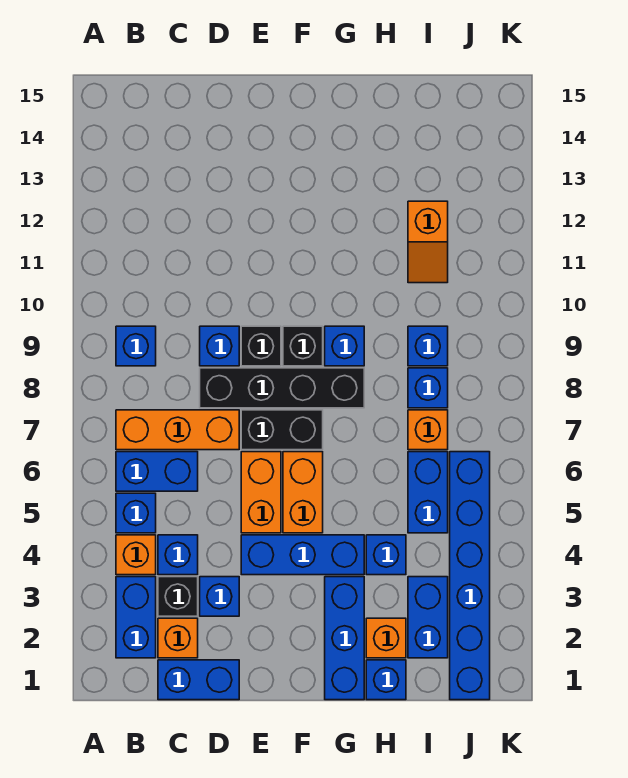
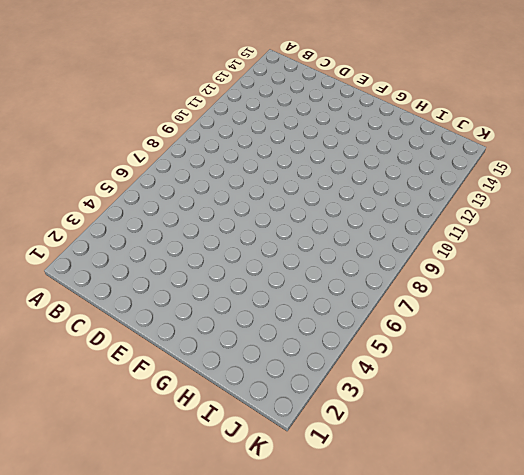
none -> blue 1x2 brick [116,577,156,658]
none -> orange 1x1 brick [116,535,156,575]
none -> blue 1x1 brick [116,493,156,533]
none -> blue 1x2 brick [116,452,198,491]

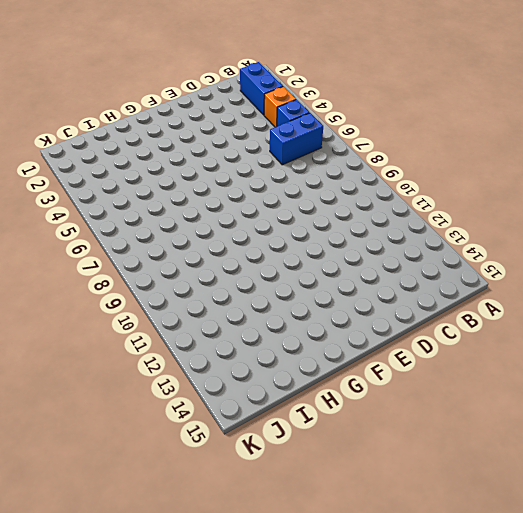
none -> orange 1x3 brick [116,410,239,450]
none -> blue 1x1 brick [116,326,156,366]
none -> blue 1x2 brick [158,660,239,700]
none -> orange 1x1 brick [158,618,198,658]

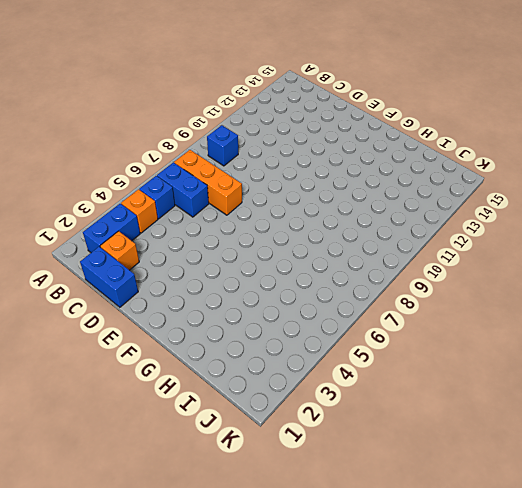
none -> black 1x1 brick [158,577,198,616]
none -> blue 1x1 brick [158,535,198,575]
none -> blue 1x1 brick [200,577,239,616]
none -> black 1x4 brick [200,368,364,408]

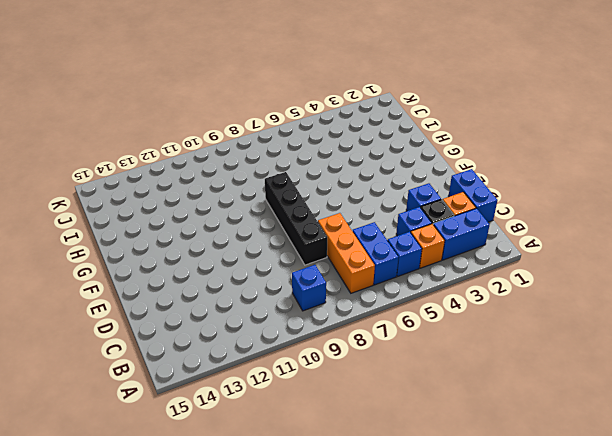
none -> blue 1x1 brick [200,326,239,366]
none -> blue 1x3 brick [241,535,364,575]
none -> orange 1x2 brick [241,452,281,533]
none -> black 1x2 brick [241,410,323,450]

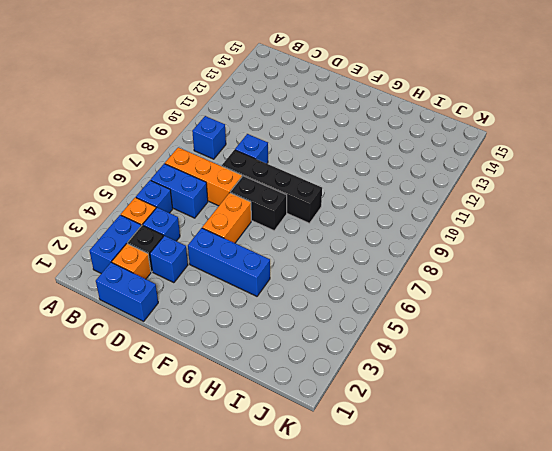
none -> black 1x1 brick [241,326,281,366]
none -> orange 1x2 brick [283,452,323,533]
none -> black 1x1 brick [283,326,323,366]
none -> blue 1x3 brick [325,577,364,700]

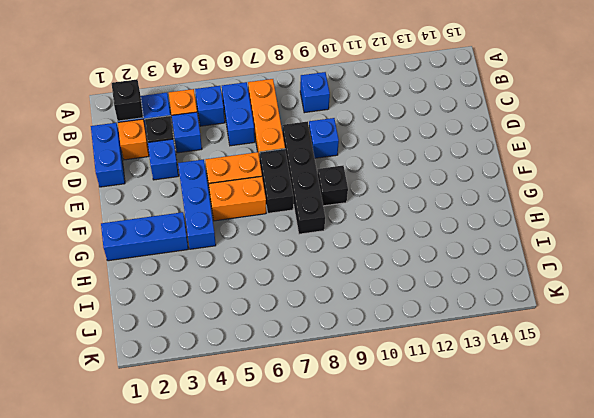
black 1x1 brick [112,79,143,121] -> black 1x1 brick moved to [241,326,281,366]
none -> blue 1x1 brick [325,326,364,366]
none -> blue 1x1 brick [366,660,406,700]
none -> orange 1x1 brick [366,618,406,658]
none -> blue 1x1 brick [366,535,406,575]

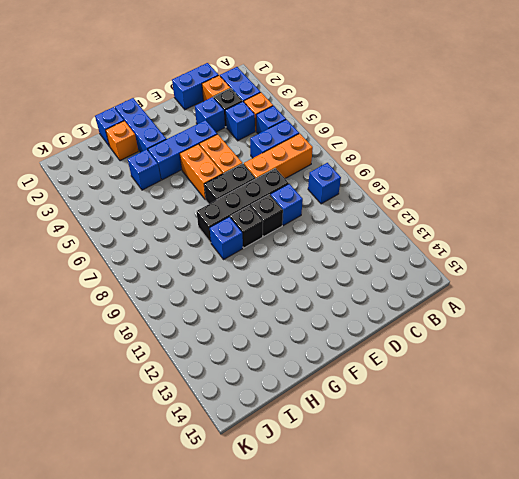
none -> blue 1x2 brick [408,577,448,658]
none -> blue 1x2 brick [408,452,448,533]
none -> orange 1x1 brick [408,410,448,450]
none -> blue 1x1 brick [408,368,448,408]

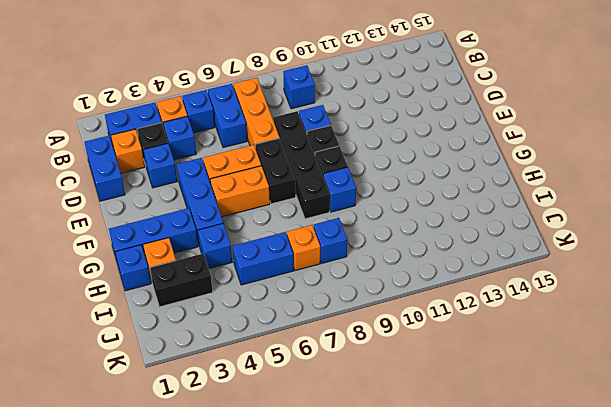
black 1x2 brick [150,253,213,307] -> blue 1x2 brick [408,577,448,658]
none -> blue 1x1 brick [408,326,448,366]
none -> orange 1x2 slope [408,201,448,283]
none -> blue 1x6 brick [450,452,490,700]

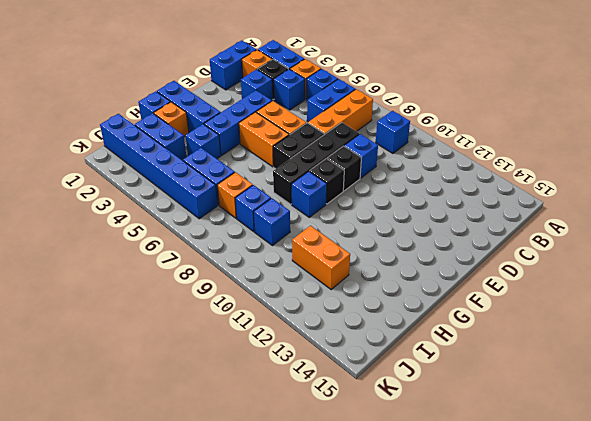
orange 1x2 brick [292,226,350,289] -> orange 1x2 slope [408,201,448,283]

